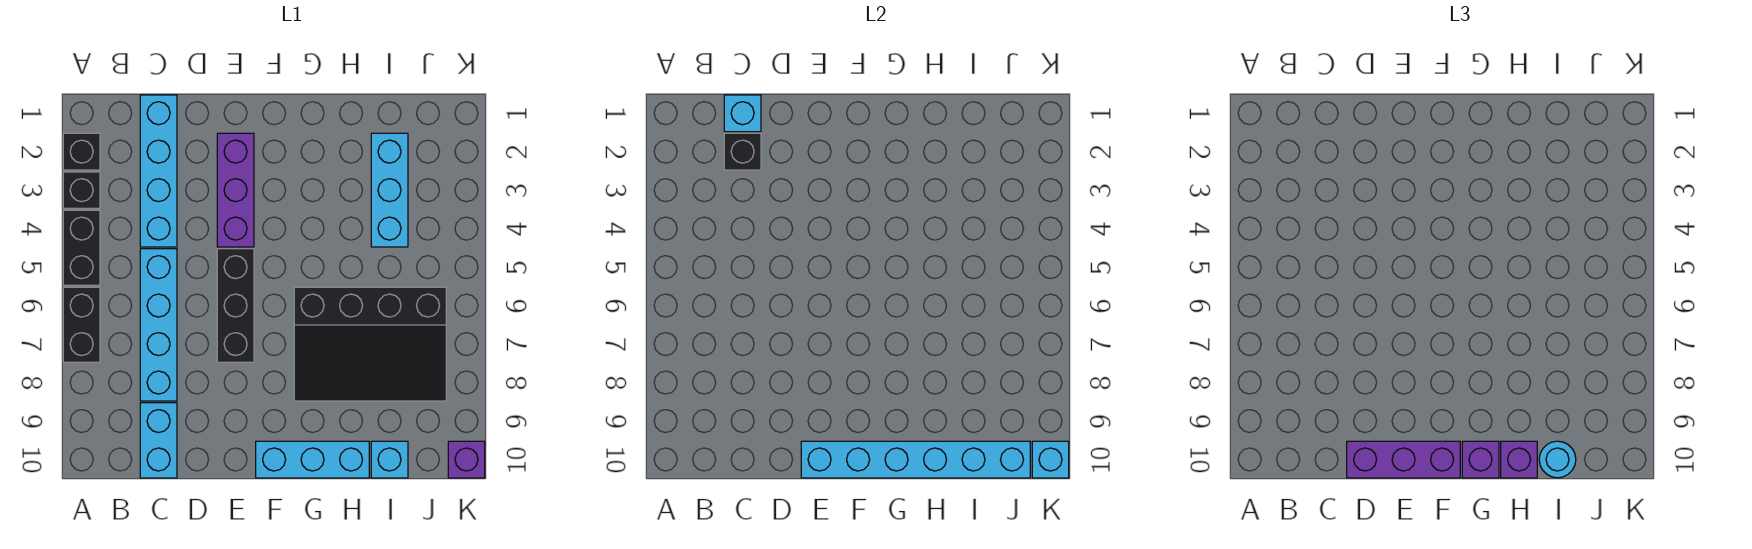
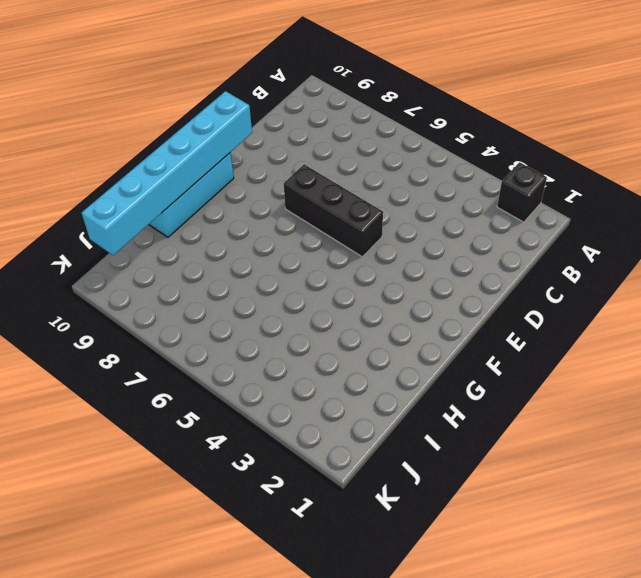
none -> black 1x1 brick [63,172,100,208]
none -> black 1x2 brick [63,210,100,285]
none -> black 1x2 brick [63,287,100,362]

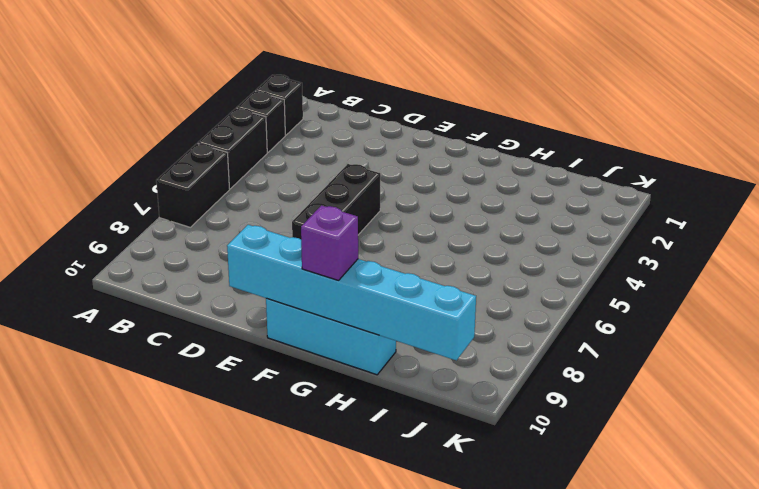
none -> cyan 1x4 brick [140,95,177,247]
none -> cyan 1x4 brick [140,249,177,401]
none -> cyan 1x2 brick [140,403,177,478]

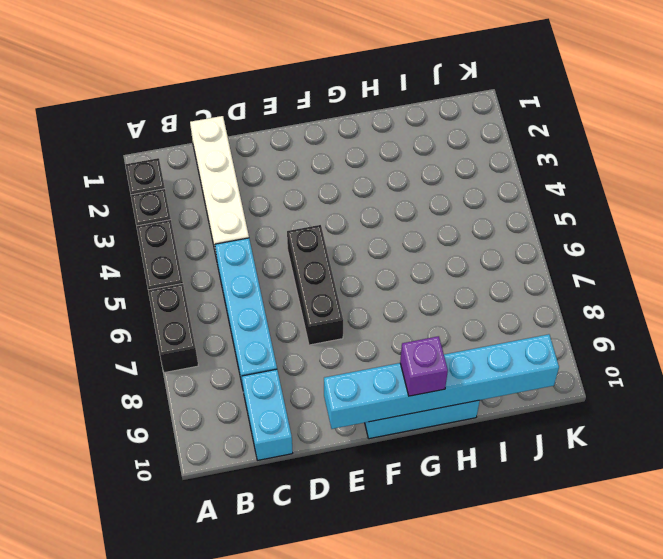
white 1x4 brick [190,116,249,260] -> cyan 1x4 brick [140,95,177,247]
none -> purple 1x3 brick [217,133,254,247]
none -> black 3x4 slope [294,287,446,401]
none -> cyan 1x3 brick [371,133,408,247]

